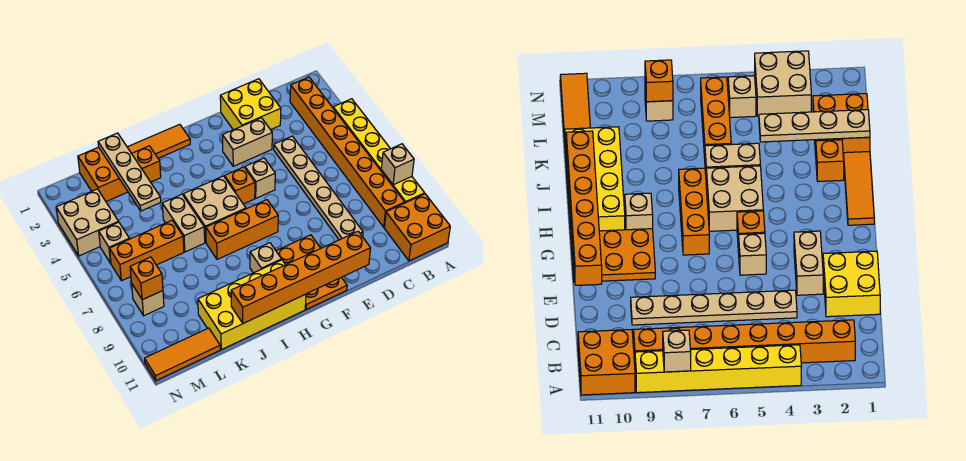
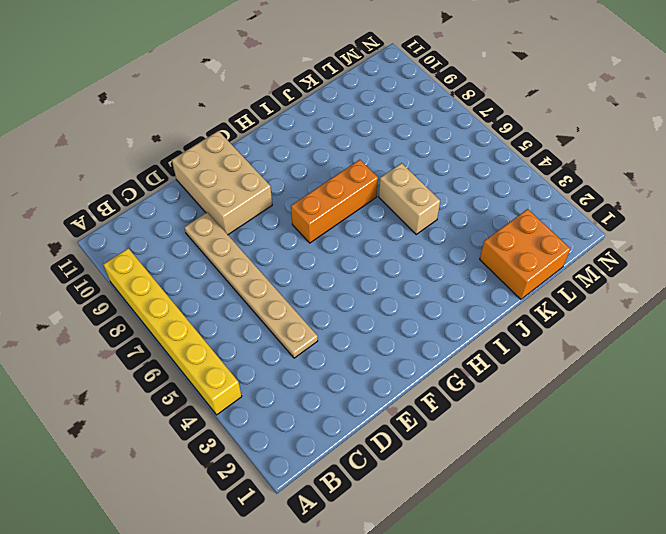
tan 2x3 brick [172,131,272,235] -> orange 2x3 plate [276,235,347,309]
none -> orange 2x2 brick [384,194,450,261]
none -> orange 1x8 brick [290,77,405,227]
none -> yellow 2x2 brick [220,79,281,130]

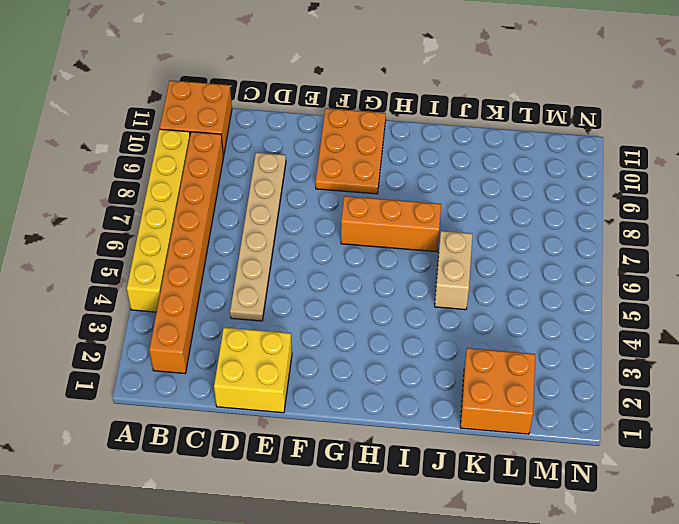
none -> tan 1x2 brick [222,118,272,166]
none -> tan 1x1 brick [245,158,275,198]
none -> orange 1x1 brick [225,167,255,204]

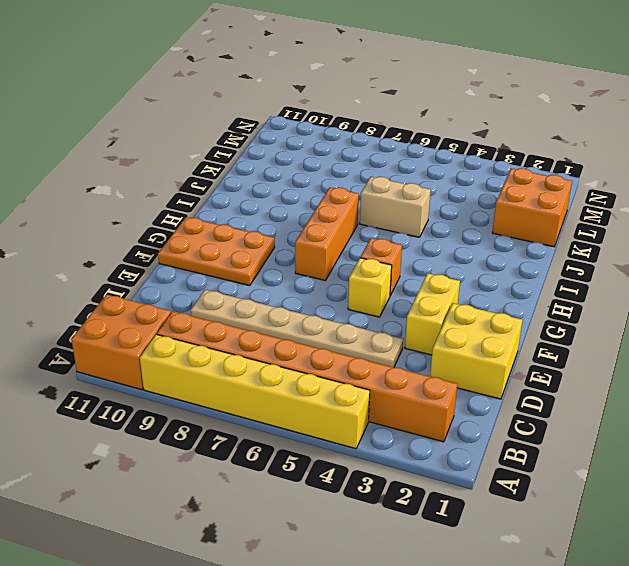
yellow 1x2 brick [405,273,460,355] -> tan 1x2 brick [222,118,272,166]
yellow 1x1 brick [348,258,392,317] -> tan 1x1 brick [245,158,275,198]
none -> orange 1x3 tile [127,124,190,158]
none -> tan 2x2 brick [183,176,246,242]
none -> tan 1x1 brick [250,243,282,273]

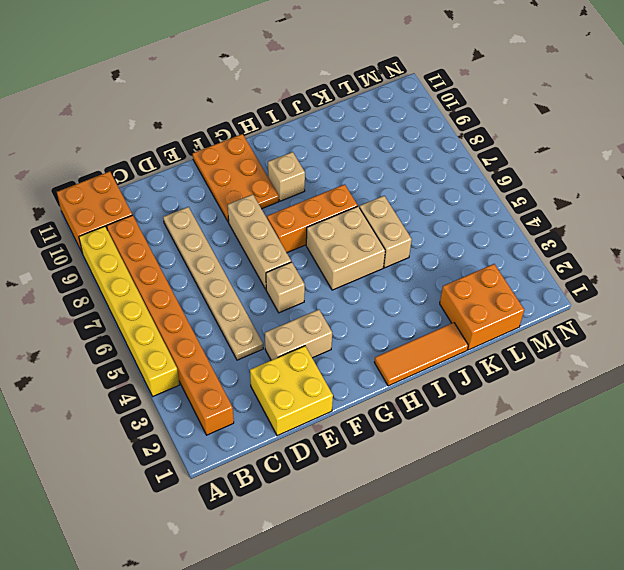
tan 1x3 brick [228,194,291,289] -> none
none -> orange 1x1 brick [225,167,255,204]
none -> yellow 2x4 brick [198,260,306,350]
none -> orange 1x1 brick [132,146,161,182]

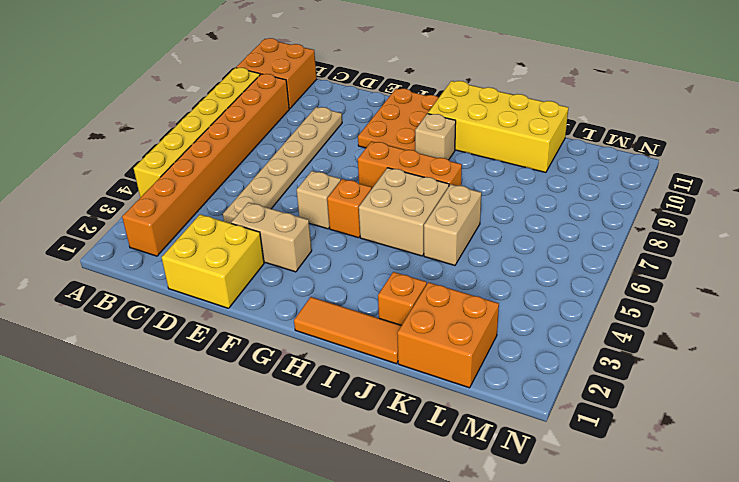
none -> orange 1x3 brick [110,220,184,281]
none -> orange 1x3 tile [145,328,220,381]
none -> tan 2x2 brick [56,189,119,256]

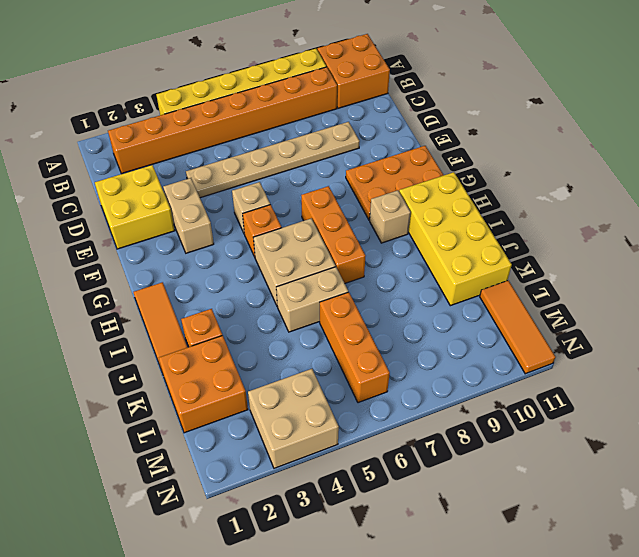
none -> tan 1x1 brick [99,222,129,263]
none -> tan 1x1 brick [132,285,164,316]
none -> tan 1x1 brick [381,144,414,185]

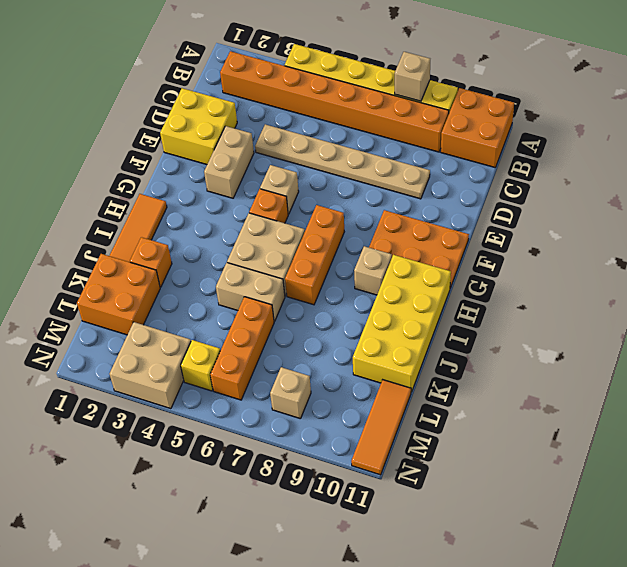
yellow 1x1 brick [181,340,220,391] -> tan 1x1 brick [99,222,129,263]
none -> orange 1x6 brick [231,231,370,323]
none -> tan 1x4 plate [98,133,161,211]
none -> orange 1x1 brick [130,257,163,300]

